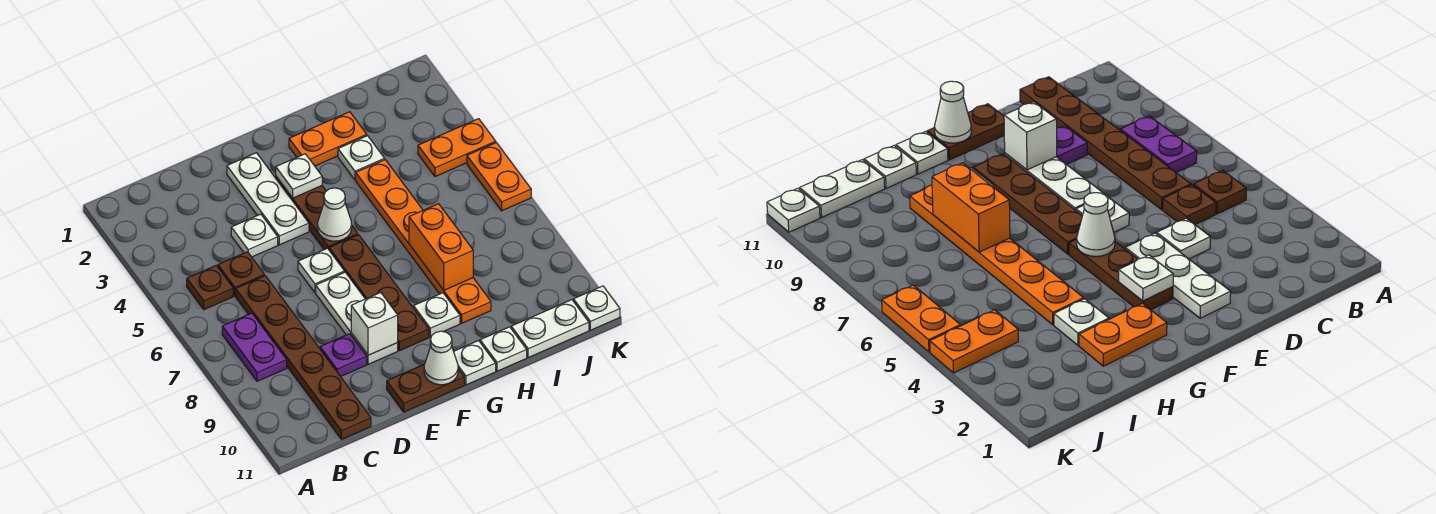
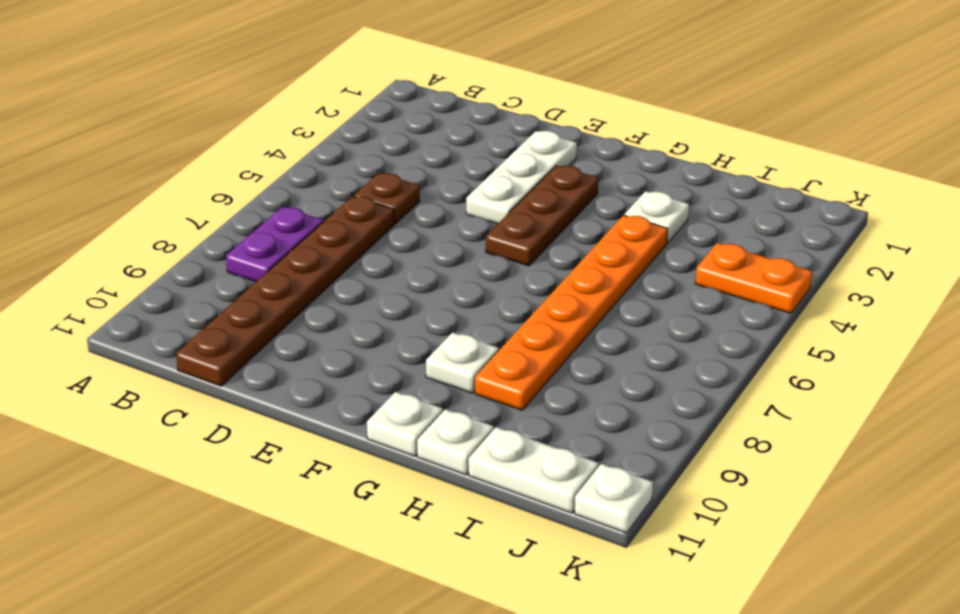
none -> brown 1x1 plate [187,265,233,310]
none -> white 1x1 plate [231,214,278,257]
none -> purple 1x1 plate [320,334,367,377]

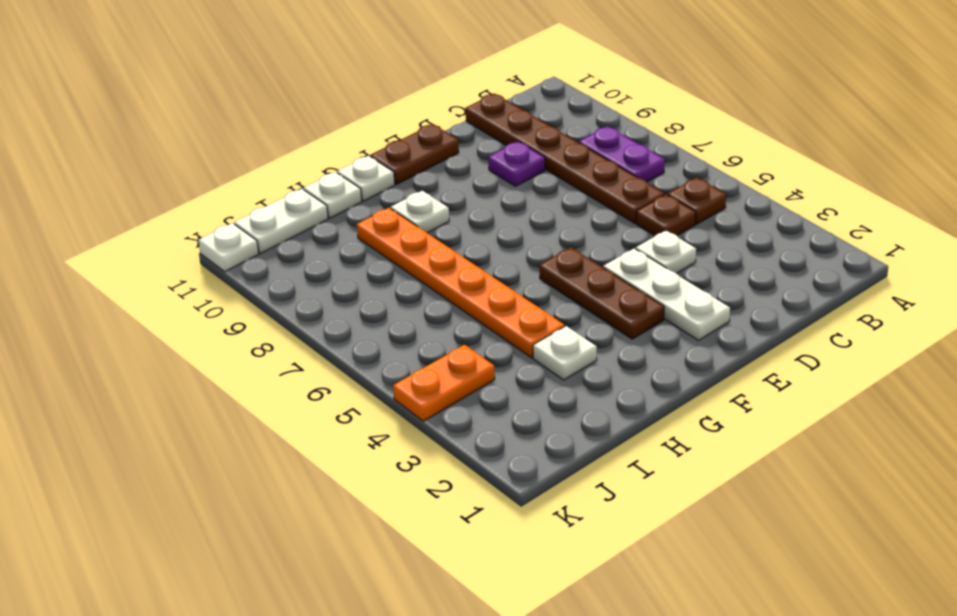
none -> white 1x1 plate [298,248,344,293]
none -> white 1x3 plate [316,272,398,364]
none -> brown 1x4 plate [329,235,429,351]

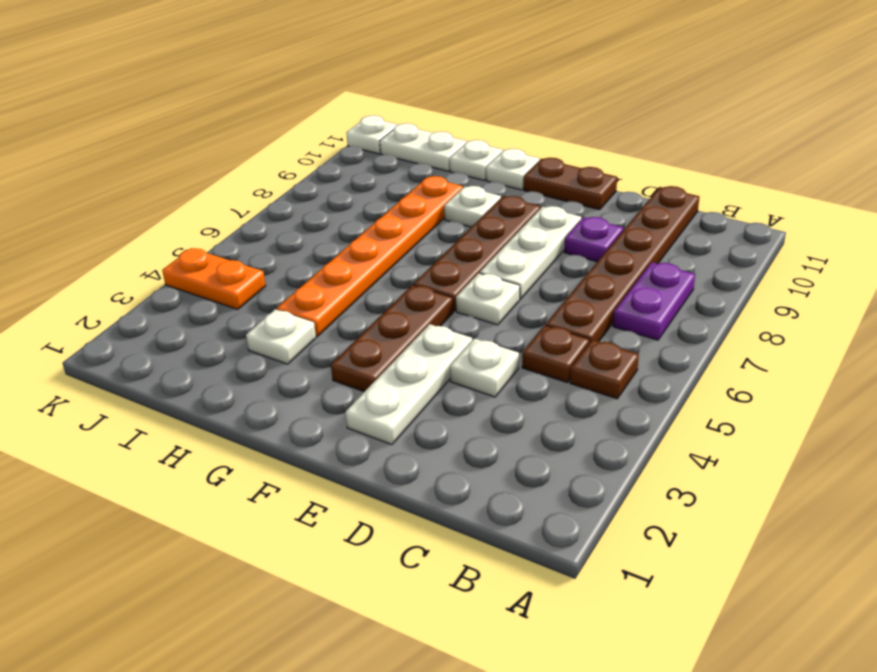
none -> orange 1x2 plate [289,112,367,166]
none -> orange 1x2 plate [467,143,531,211]
none -> white 1x1 brick [351,293,398,355]

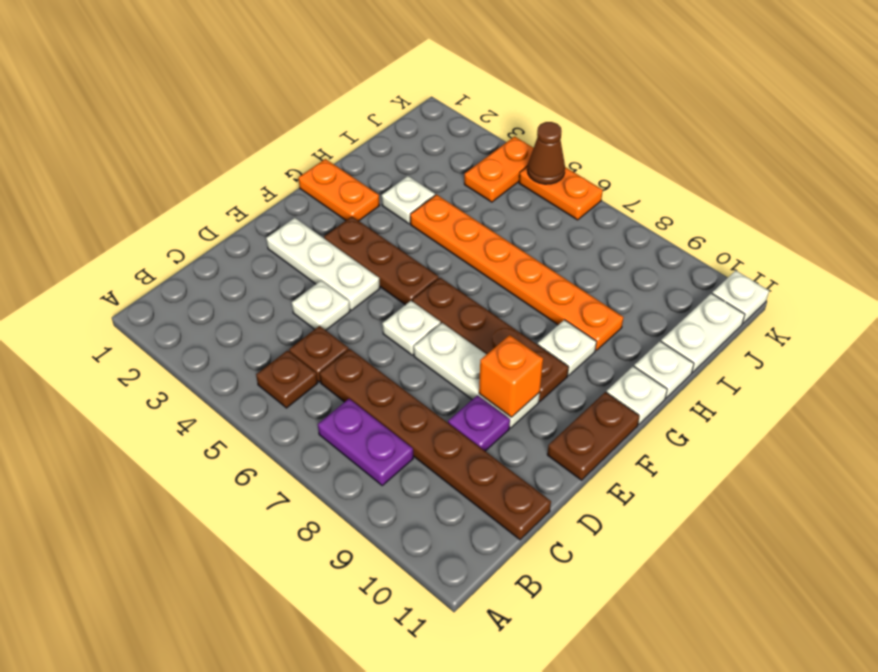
orange 1x1 brick [479,335,543,417] -> white 1x1 brick [351,293,398,355]
orange 1x2 plate [299,159,380,221] -> orange 1x2 plate turned to [289,112,367,166]
brown 1x1 cone [527,122,565,184] -> none
none -> white 1x1 plate [276,154,322,198]
none -> white 1x1 cone [318,188,352,241]
none -> white 1x1 cone [424,331,458,385]

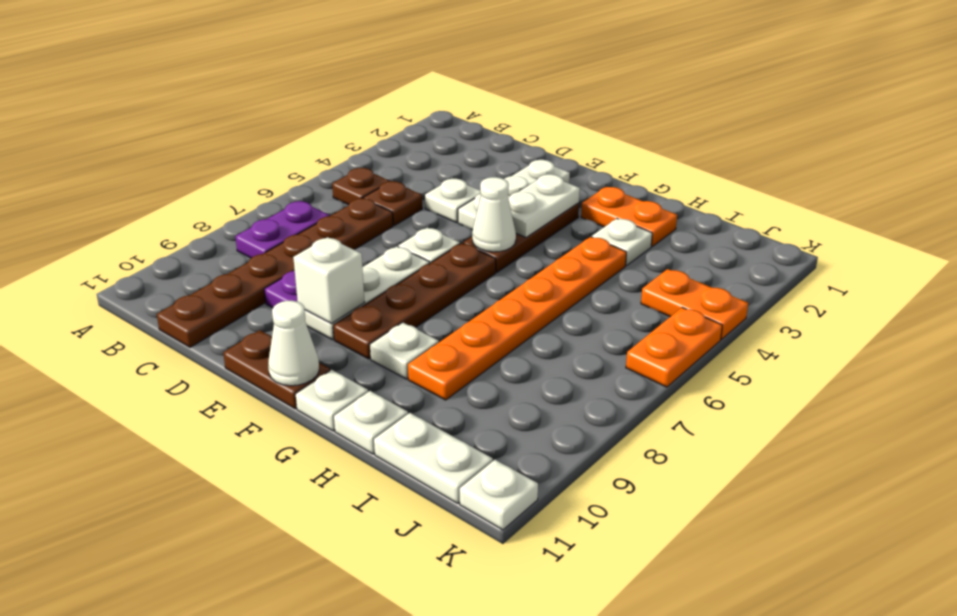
white 1x2 plate [508,174,580,237] -> white 1x1 plate [276,154,322,198]
none -> orange 1x2 brick [409,204,473,290]

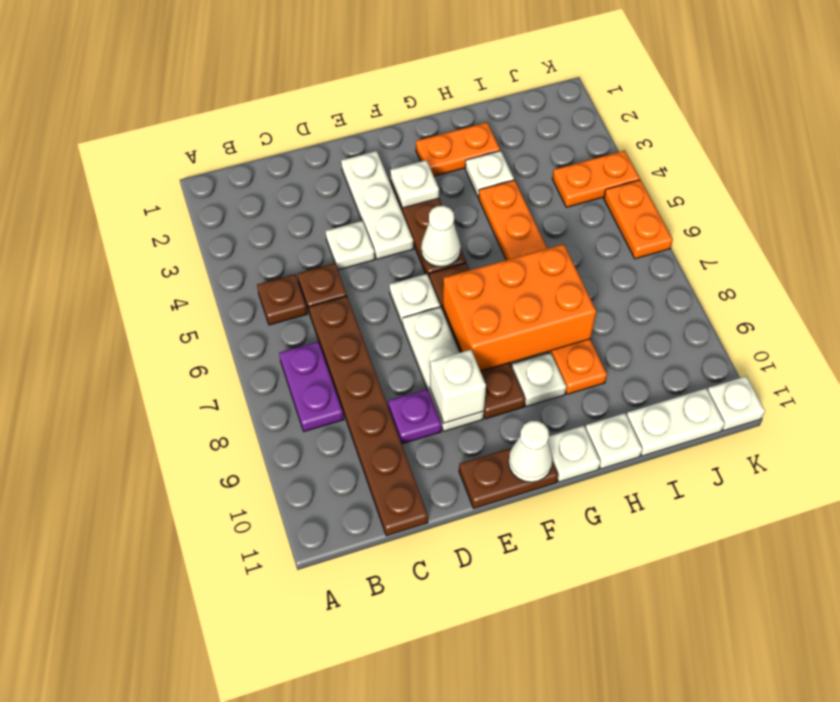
orange 2x3 brick [443,244,596,371] -> orange 1x2 brick [409,204,473,290]

